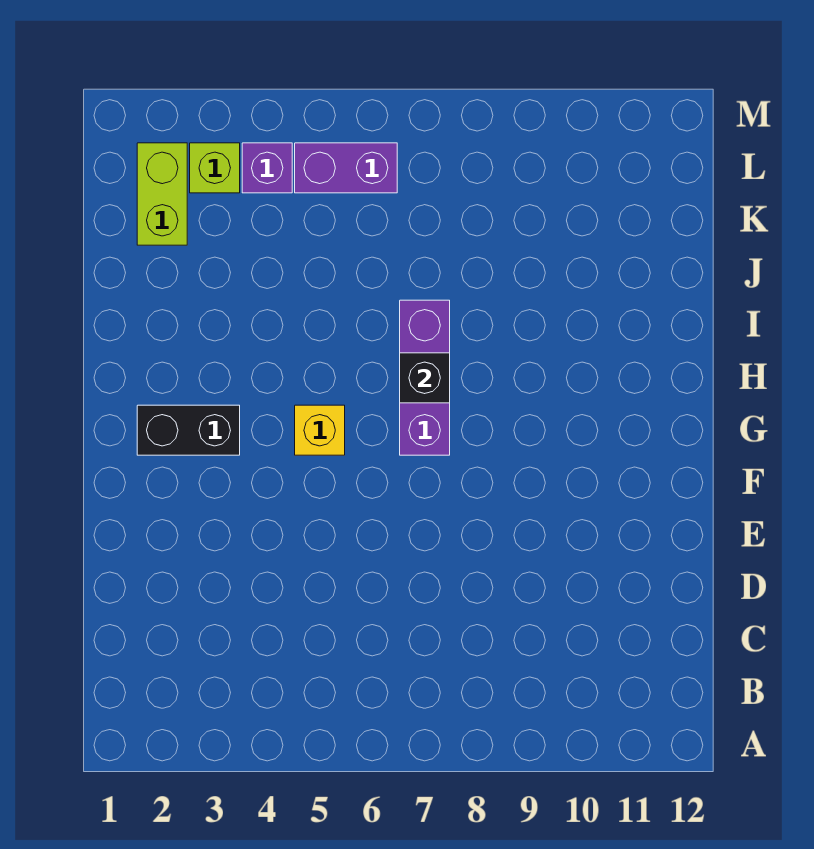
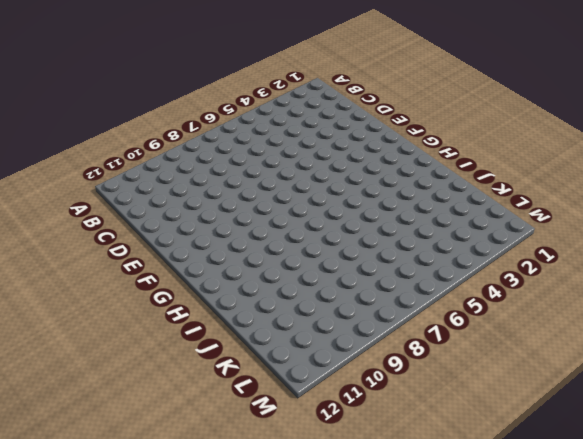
none -> black 1x2 brick [137,405,240,455]
none -> yellow 1x1 brick [295,405,345,455]

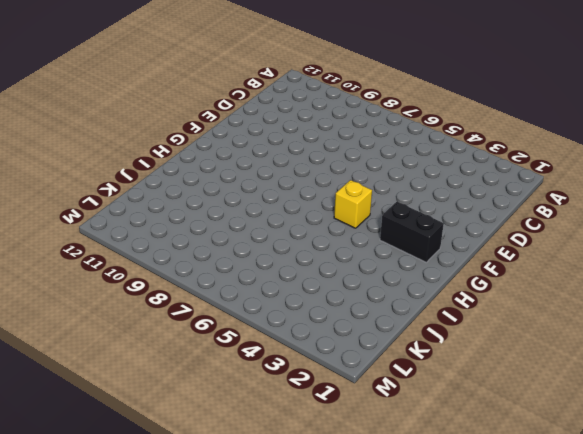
none -> purple 1x3 brick [400,300,450,455]
none -> lime 1x2 brick [137,143,187,245]

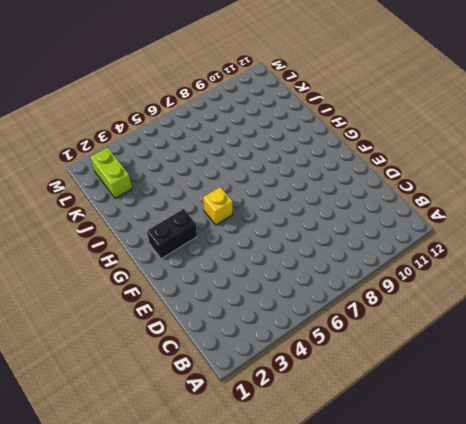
none -> purple 1x3 brick [400,300,450,455]
none -> lime 1x1 brick [190,143,240,193]

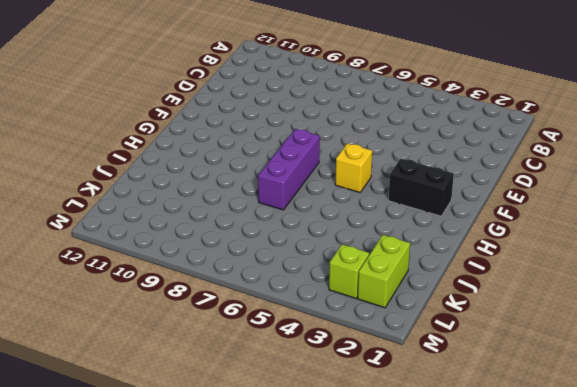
none -> purple 1x1 brick [242,143,292,193]
none -> purple 1x2 brick [295,143,397,193]

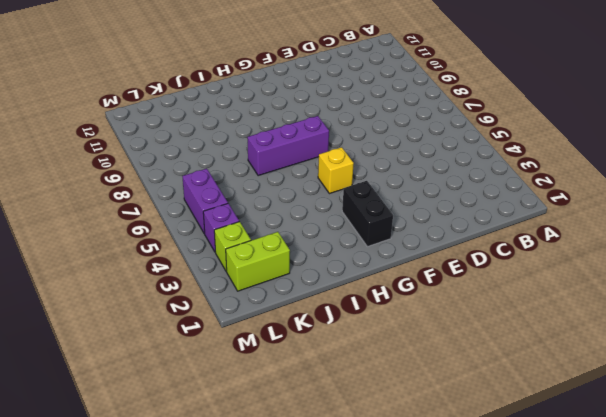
none -> black 1x1 brick [400,353,450,403]

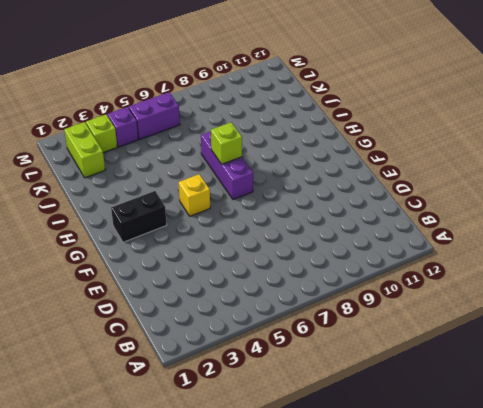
lime 1x1 brick [210,122,242,164] -> black 1x1 brick [400,353,450,403]

